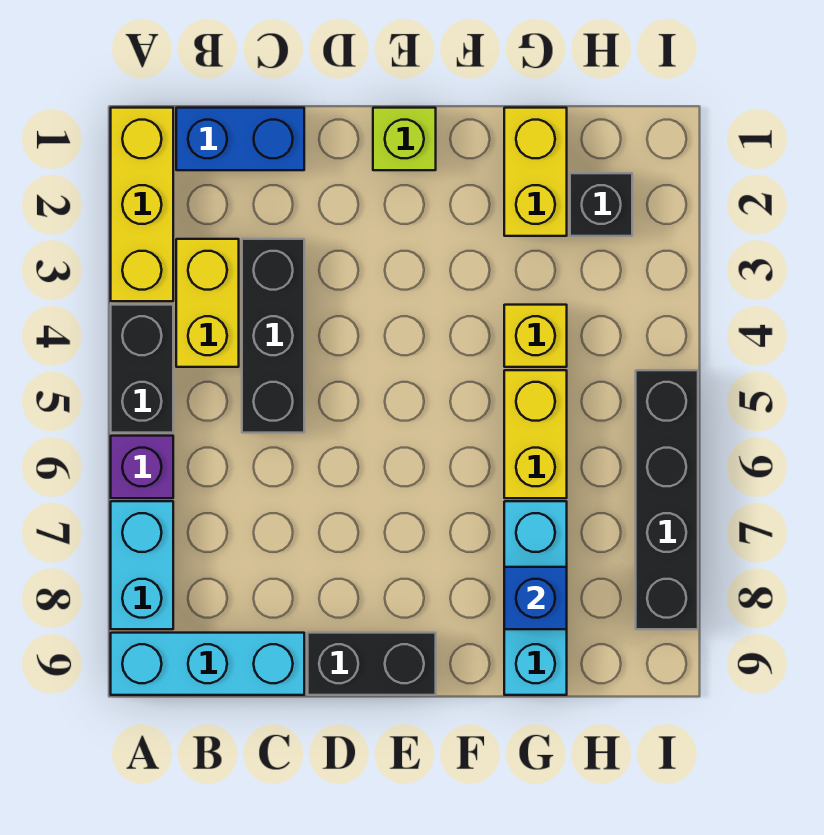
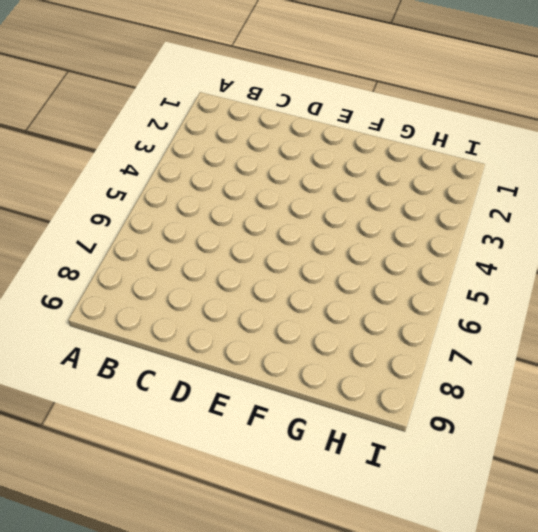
none -> yellow 1x3 brick [111,108,173,301]
none -> black 1x2 brick [111,305,173,433]
none -> purple 1x1 brick [111,436,173,498]

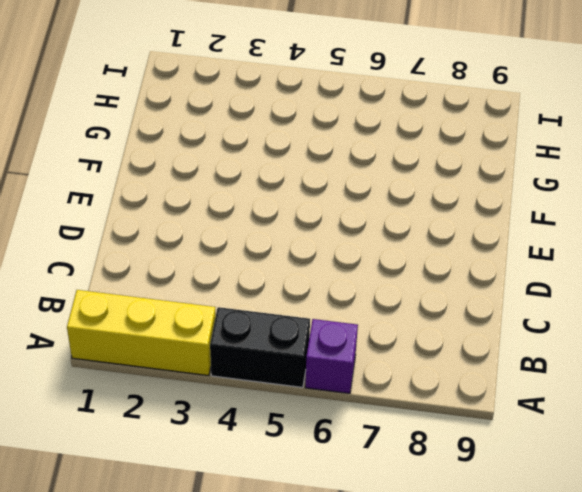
none -> cyan 1x2 brick [111,501,173,629]
none -> cyan 1x3 brick [111,633,304,695]
none -> blue 1x2 brick [176,108,304,170]

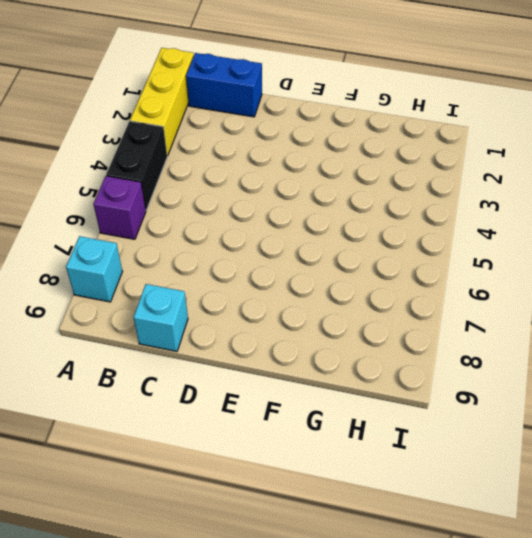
cyan 1x1 brick [66,236,122,302] -> cyan 1x2 brick [111,501,173,629]
cyan 1x1 brick [133,284,188,351] -> cyan 1x3 brick [111,633,304,695]
none -> yellow 1x2 brick [176,239,239,367]
none -> black 1x3 brick [242,239,304,433]
none -> black 1x2 brick [308,633,436,695]

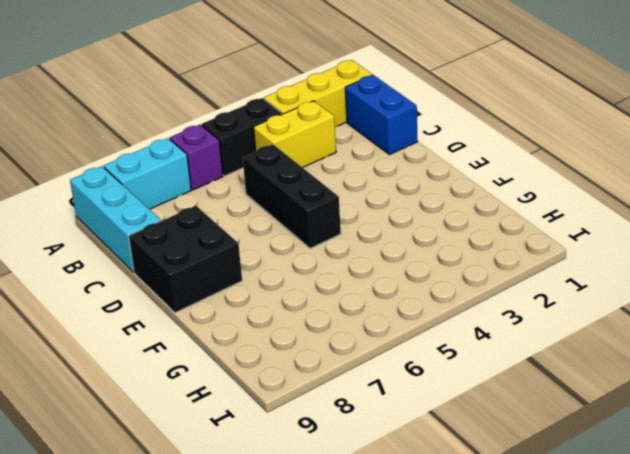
black 1x3 brick [243,144,341,248] -> black 1x3 brick turned to [242,239,304,433]
black 2x2 brick [129,206,242,313] -> black 1x2 brick [308,633,436,695]
none -> lime 1x1 brick [373,108,436,170]
none -> yellow 1x2 brick [504,108,567,236]
none -> yellow 1x1 brick [504,305,567,367]

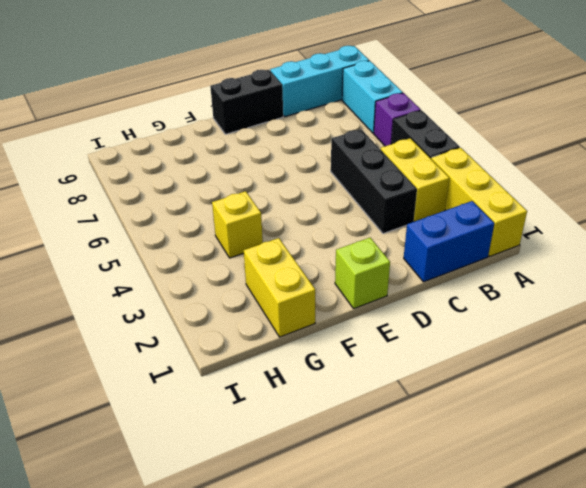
none -> yellow 1x2 brick [504,370,567,498]
none -> cyan 1x3 brick [504,501,567,695]
none -> black 1x1 brick [570,173,632,236]

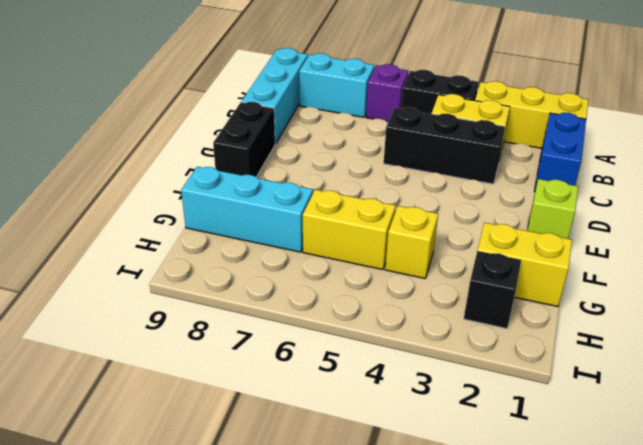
none -> black 1x4 brick [636,370,698,629]
none -> blue 1x1 brick [504,567,567,629]

